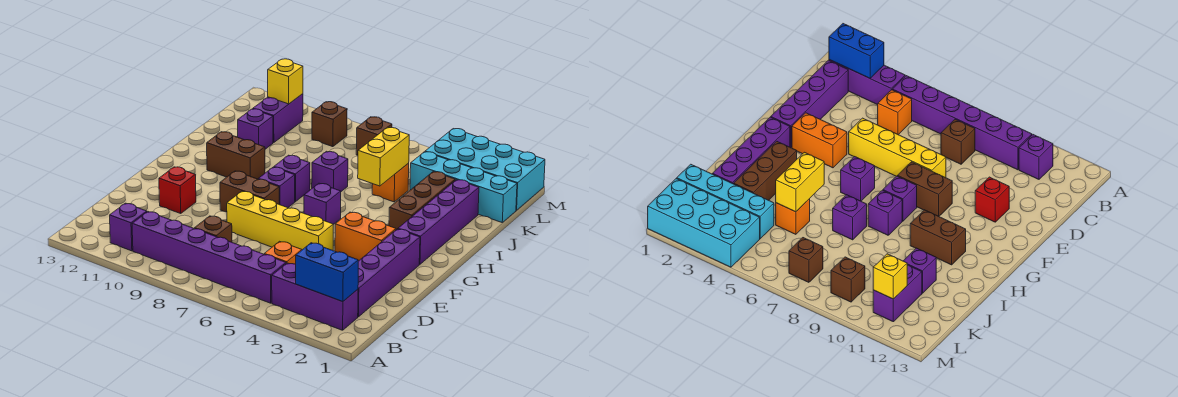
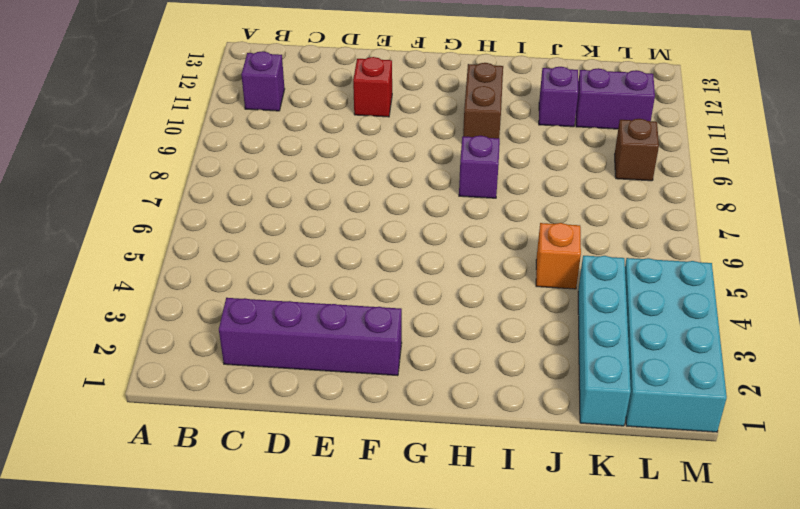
none -> purple 1x3 brick [272,263,358,330]
none -> purple 1x6 brick [132,212,286,303]
none -> orange 1x1 brick [264,241,302,264]

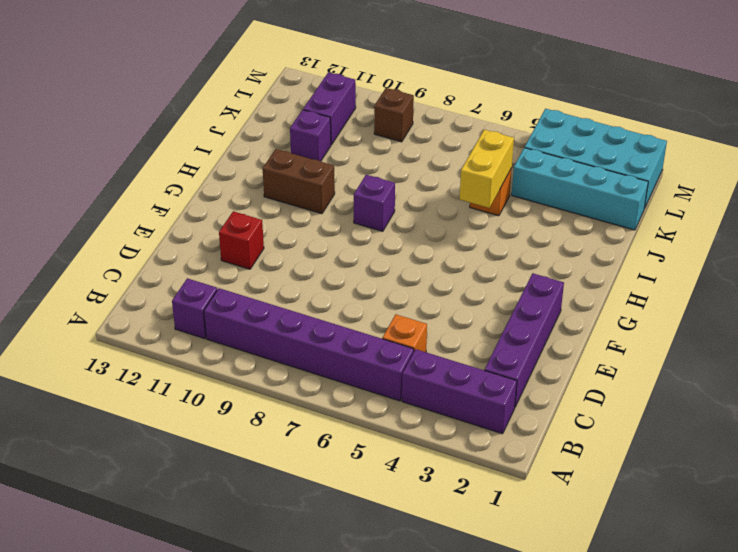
none -> brown 1x1 brick [194,216,232,242]
none -> yellow 1x4 brick [227,191,333,250]
none -> orange 1x2 brick [335,212,396,261]

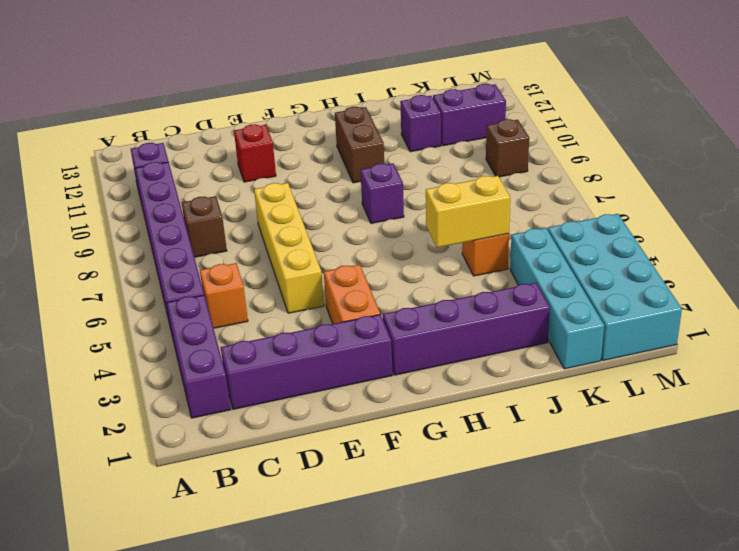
none -> brown 1x2 brick [220,171,279,212]
none -> purple 1x1 brick [304,183,341,225]
none -> purple 1x1 brick [259,167,295,208]

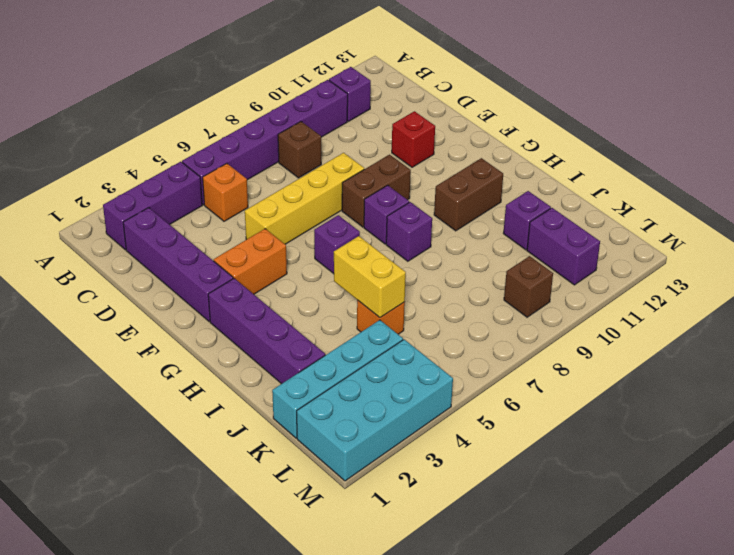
none -> brown 1x3 brick [389,172,455,230]
none -> purple 1x1 brick [312,151,348,191]
none -> brown 1x1 brick [356,117,392,155]

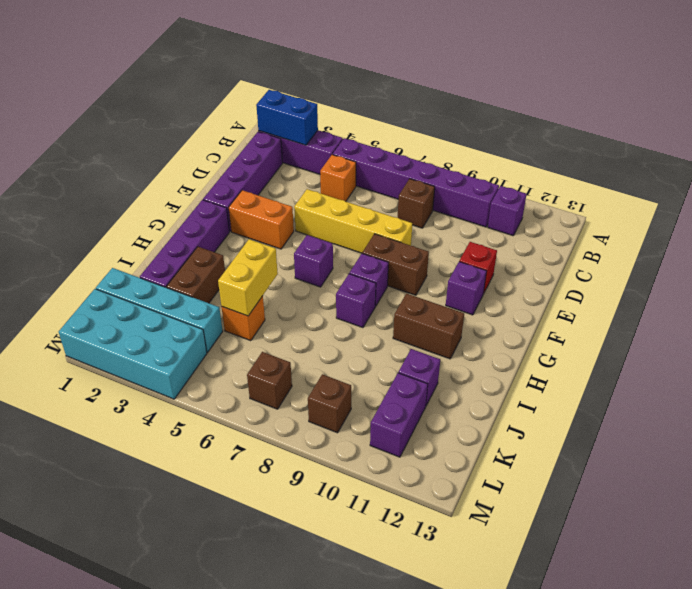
purple 1x1 brick [446,262,487,315] -> purple 1x1 brick moved to [312,151,348,191]
brown 1x2 brick [167,247,225,303] -> brown 1x3 brick [389,172,455,230]
none -> yellow 1x1 brick [268,59,303,104]

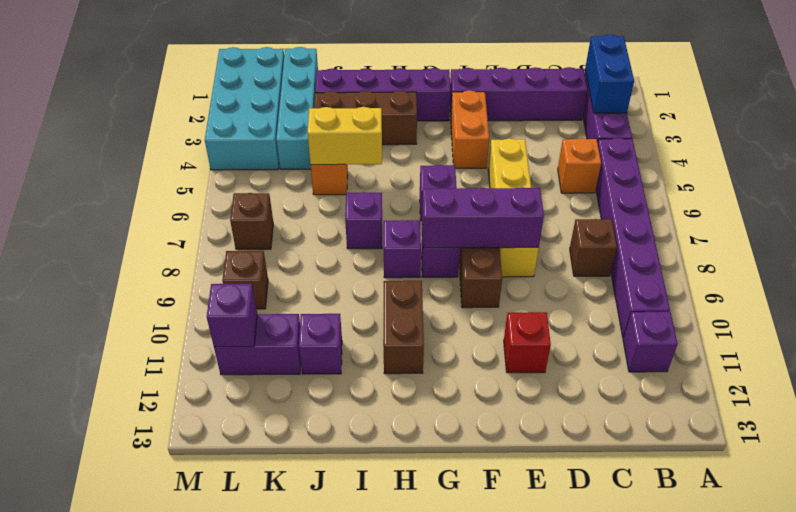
purple 1x3 brick [422,187,544,248] -> none
purple 1x1 brick [207,284,257,347] -> yellow 1x1 brick [268,59,303,104]

